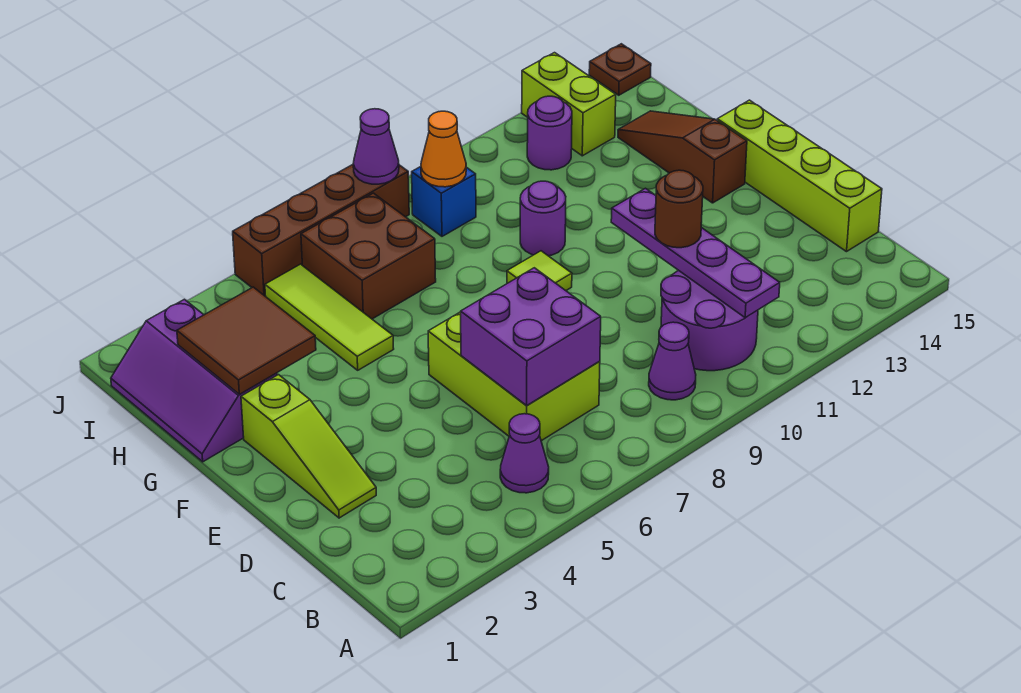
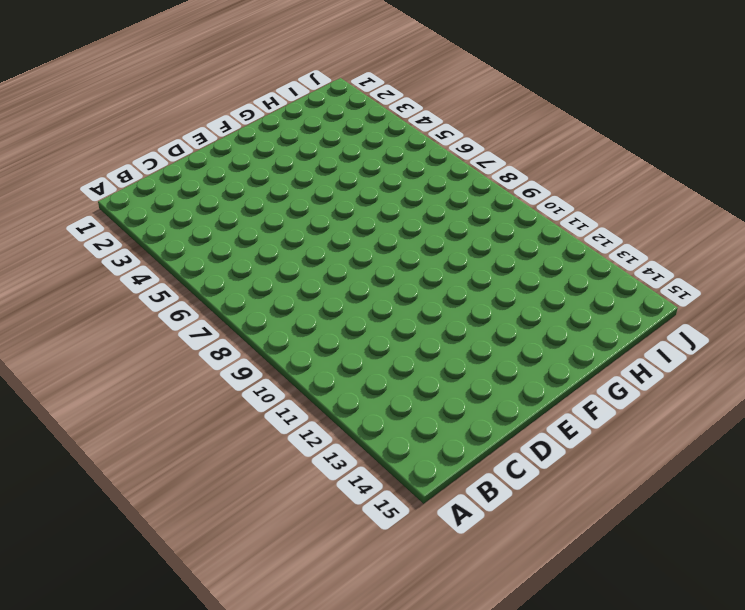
none -> purple 1x1 cone [500,414,549,493]
none -> purple 1x1 cone [649,322,696,400]
none -> purple 2x2 round brick [661,270,758,371]

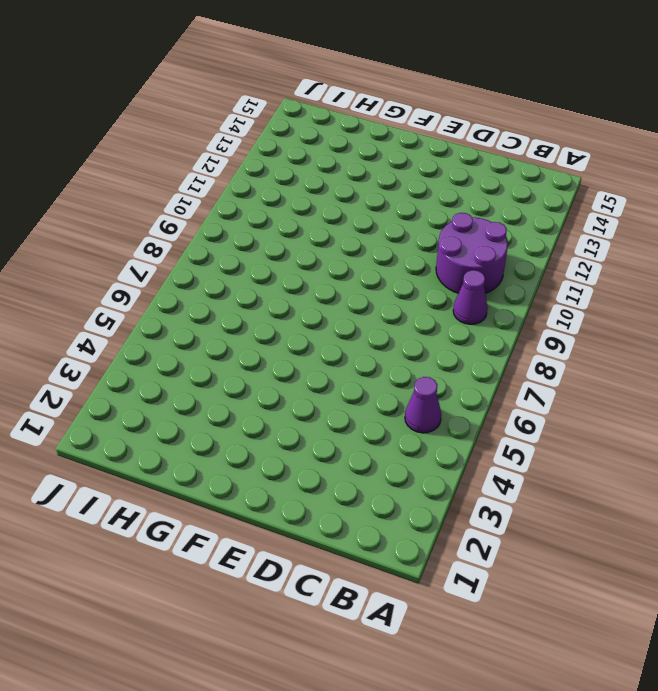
none -> lime 2x3 brick [428,312,600,441]
none -> lime 1x4 brick [717,100,882,252]
none -> lime 1x3 slope [241,375,376,518]

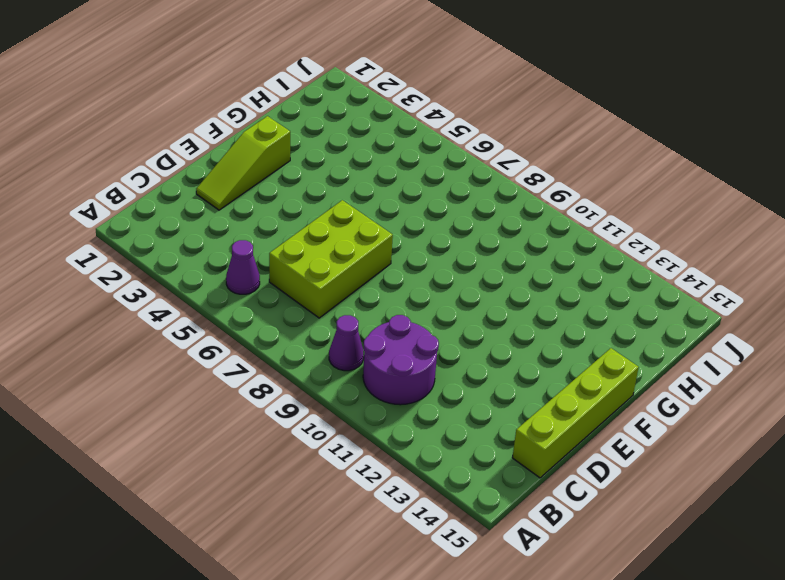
none -> lime 1x1 tile [507,251,572,291]
none -> brown 1x3 slope [618,111,747,203]
none -> purple 2x3 slope [111,299,277,462]

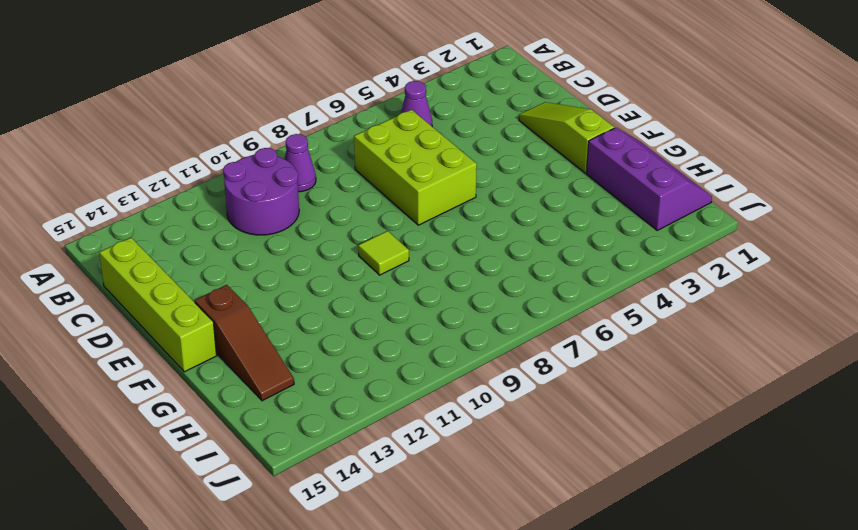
none -> lime 1x3 tile [265,264,394,370]
none -> purple 1x1 round brick [520,181,566,256]
none -> brown 2x2 brick [301,193,436,319]

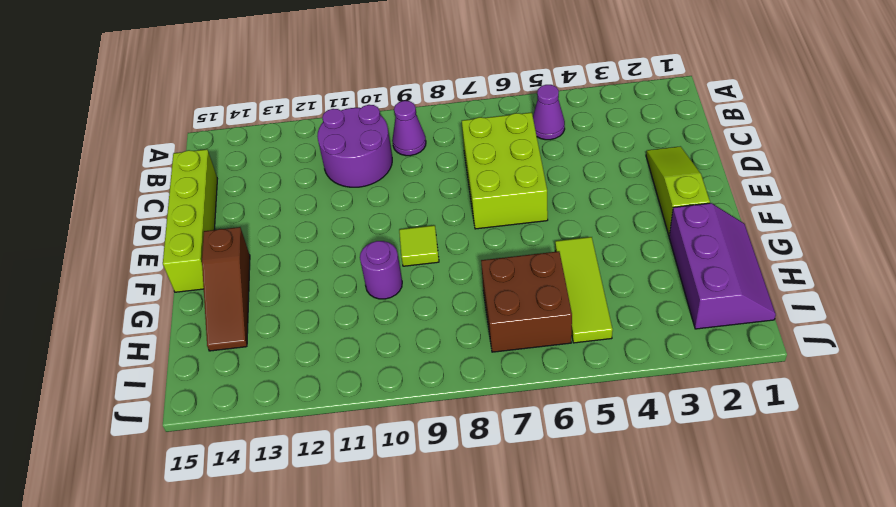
none -> blue 1x1 brick [412,167,476,236]
none -> purple 1x1 round brick [527,96,572,170]
none -> lime 1x2 brick [522,53,616,156]

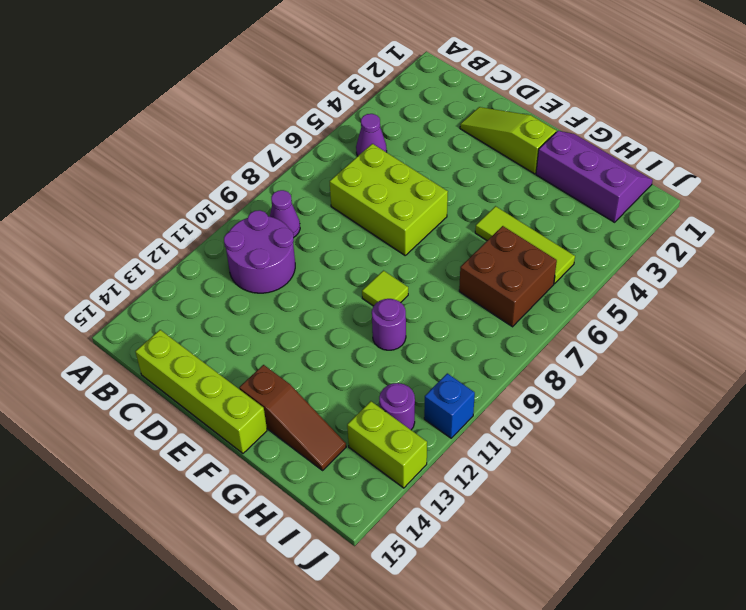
blue 1x1 brick [424,373,475,438] -> blue 1x1 brick moved to [412,167,476,236]
none -> brown 1x4 brick [233,165,409,297]
none -> brown 1x1 plate [589,44,651,95]
none -> purple 1x4 plate [611,188,780,318]

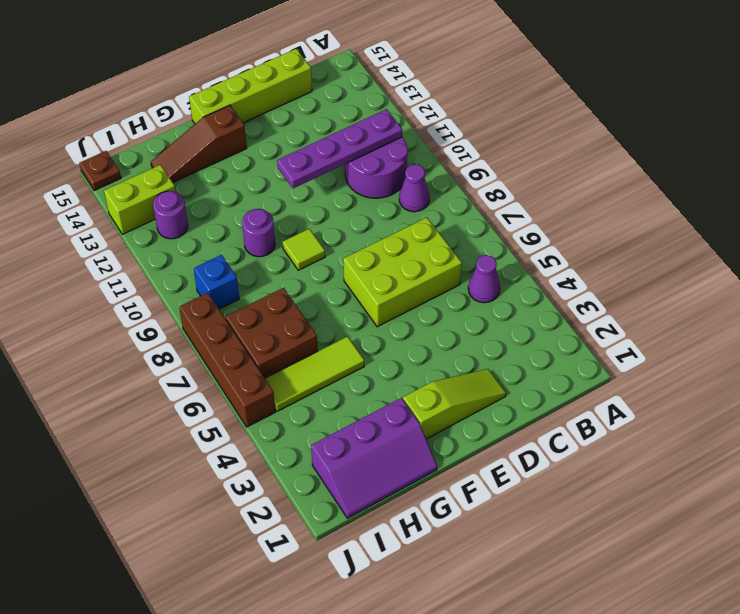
none -> purple 2x2 brick [461,268,601,405]
none -> brown 2x2 tile [177,287,316,394]
none -> orange 1x1 cone [421,111,466,187]

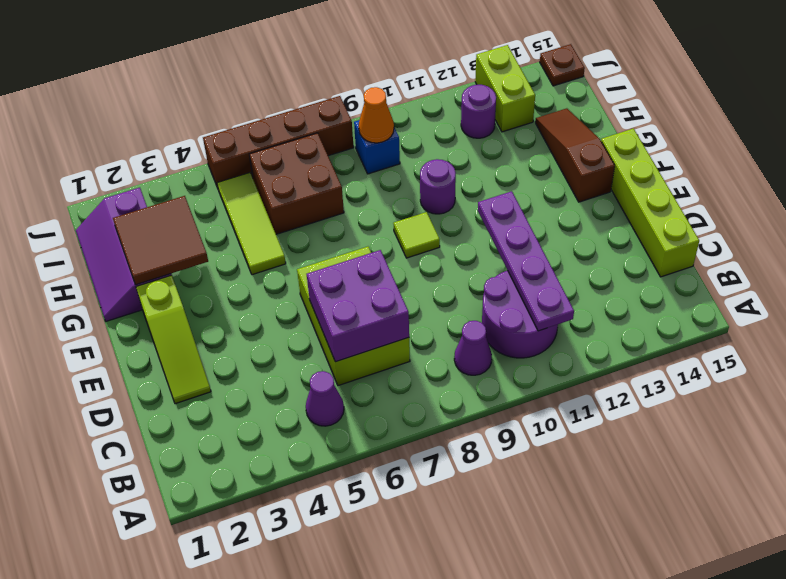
none -> purple 1x1 cone [353,109,399,184]
none -> brown 1x1 round brick [655,170,703,248]

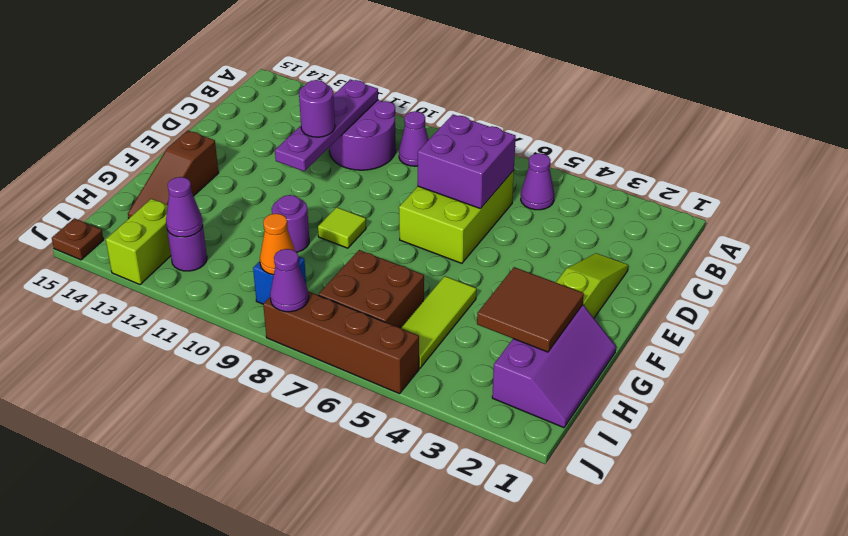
purple 1x1 round brick [299,80,335,137] -> brown 1x1 round brick [655,170,703,248]
purple 1x1 cone [166,177,203,237] -> none
none -> lime 1x4 brick [717,100,882,252]

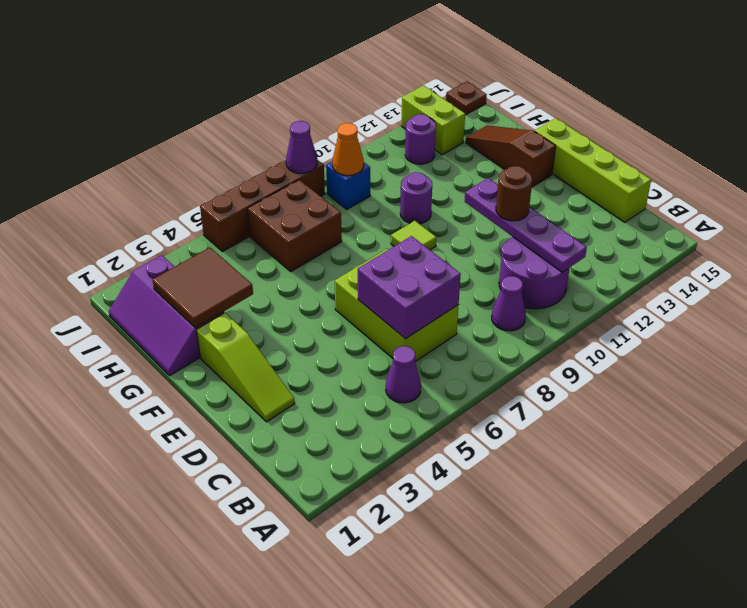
none -> lime 1x3 tile [265,264,394,370]

